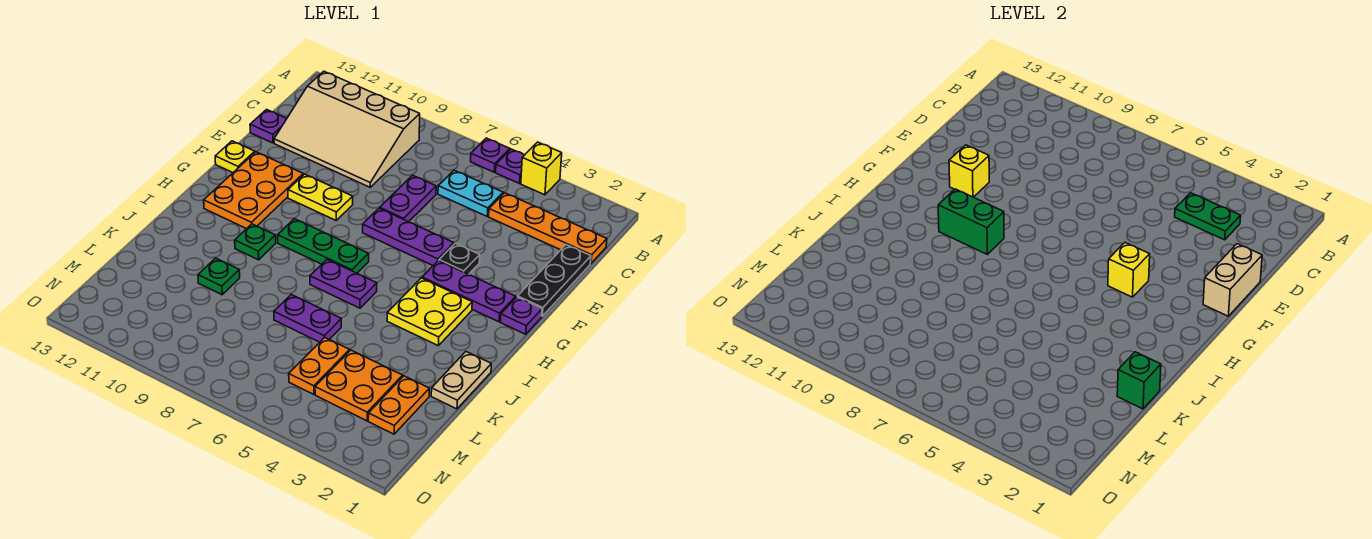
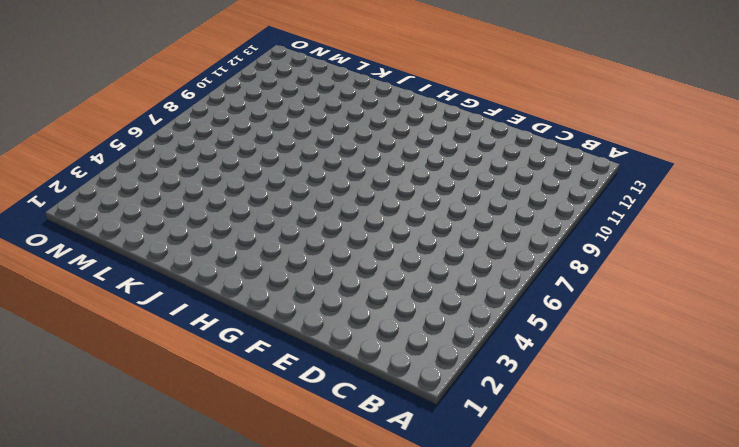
none -> yellow 1x1 brick [521,142,562,195]
none -> purple 1x1 plate [496,149,524,184]
none -> purple 1x1 plate [471,138,510,172]
none -> tan 3x4 slope [274,71,420,187]

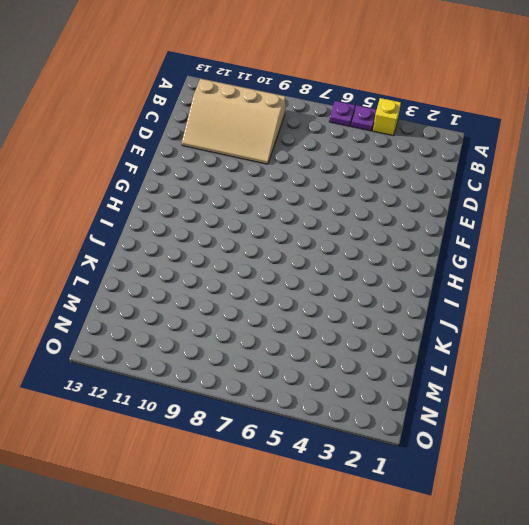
none -> orange 1x4 plate [489,193,607,263]
none -> cyan 1x2 plate [438,170,503,216]
none -> black 1x3 plate [518,245,591,316]
none -> purple 1x2 plate [380,175,436,222]

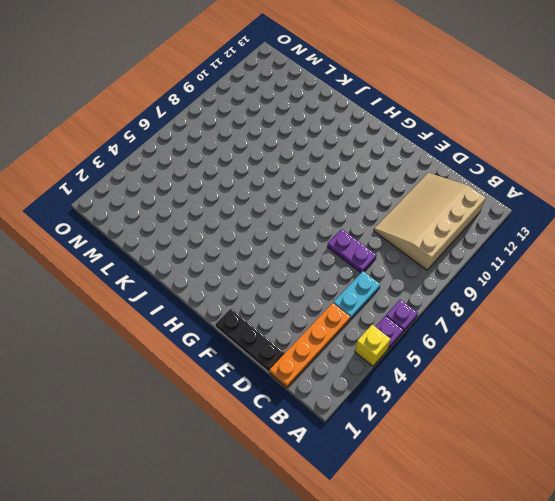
none -> purple 1x1 plate [250,110,287,143]
none -> black 1x1 plate [439,243,480,274]
none -> purple 1x3 plate [363,208,454,265]
none -> yellow 1x2 plate [288,174,353,220]

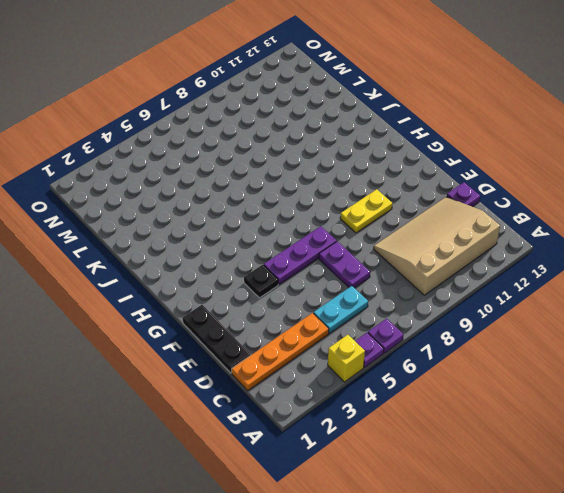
none -> orange 2x3 plate [204,152,303,229]
none -> yellow 1x1 plate [215,141,255,173]
none -> purple 1x1 plate [500,297,542,334]
none -> purple 1x3 plate [422,261,516,322]

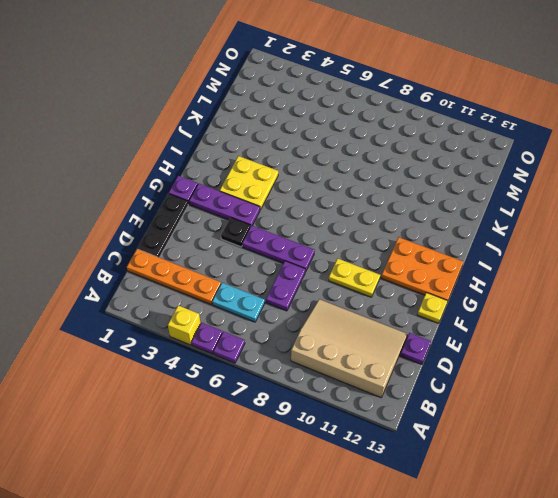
orange 2x3 plate [381,237,463,301] -> orange 2x3 plate turned to [204,152,303,229]
none -> green 1x3 plate [278,219,369,273]
none -> purple 1x2 plate [310,260,377,308]
none -> green 1x1 plate [235,224,276,260]
none -> tan 1x2 plate [431,352,491,409]

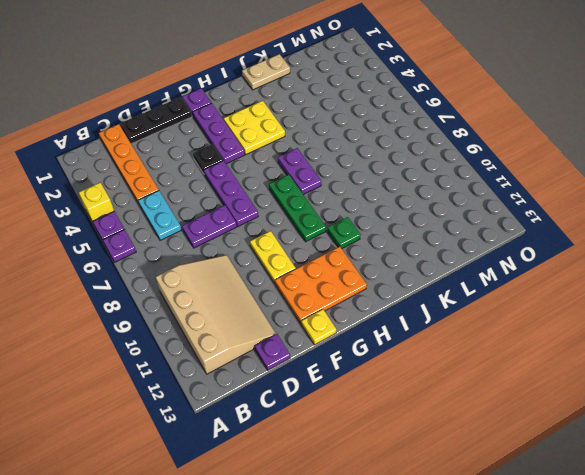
none -> purple 1x2 plate [274,295,341,342]
none -> green 1x1 plate [198,258,240,295]
none -> orange 1x2 plate [368,376,429,434]
none -> orange 2x2 plate [315,350,403,421]

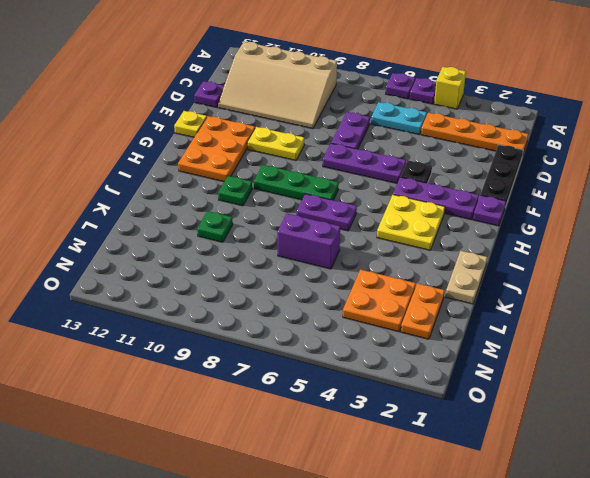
purple 1x2 brick [277,214,340,269] -> purple 1x2 plate [274,295,341,342]
none -> orange 1x2 plate [289,337,350,394]
none -> green 1x2 plate [1175,193,1241,240]
none -> tan 1x2 brick [1203,244,1262,316]
none -> yellow 1x1 brick [949,145,989,197]

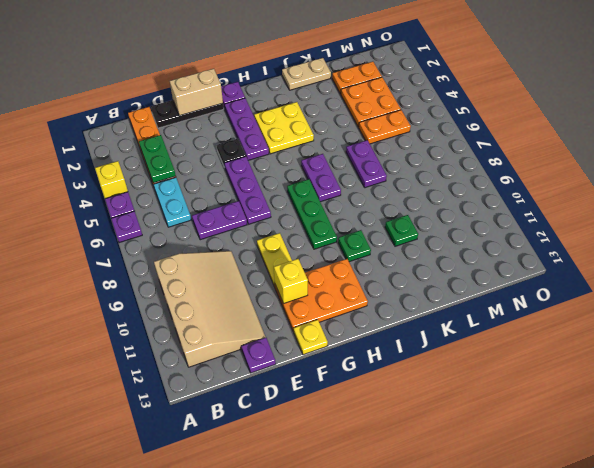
none -> yellow 1x1 brick [1108,243,1150,297]
none -> green 1x2 brick [938,189,1004,254]
none -> green 1x1 brick [1117,352,1161,409]

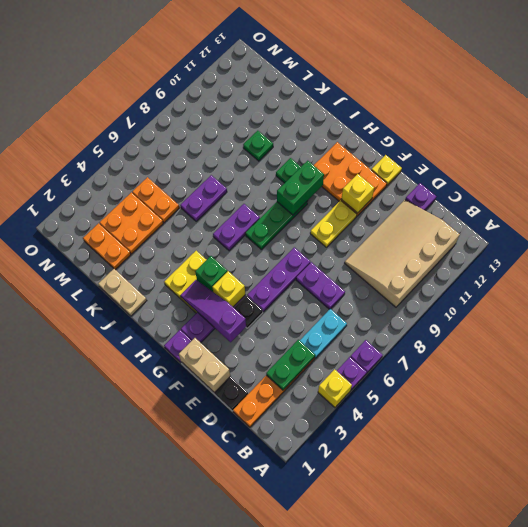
purple 1x3 slope [180,280,246,342] -> none
green 1x1 brick [195,256,228,292] -> green 1x1 brick moved to [1117,352,1161,409]

